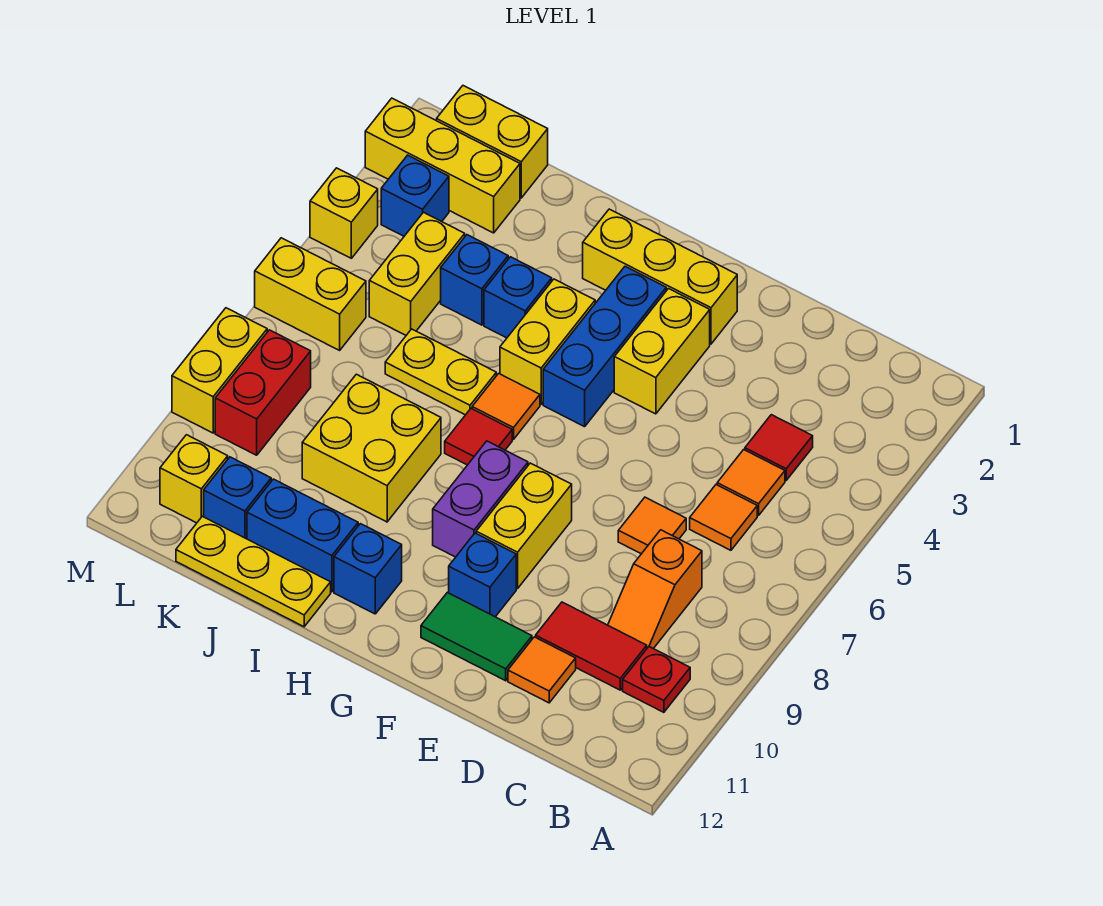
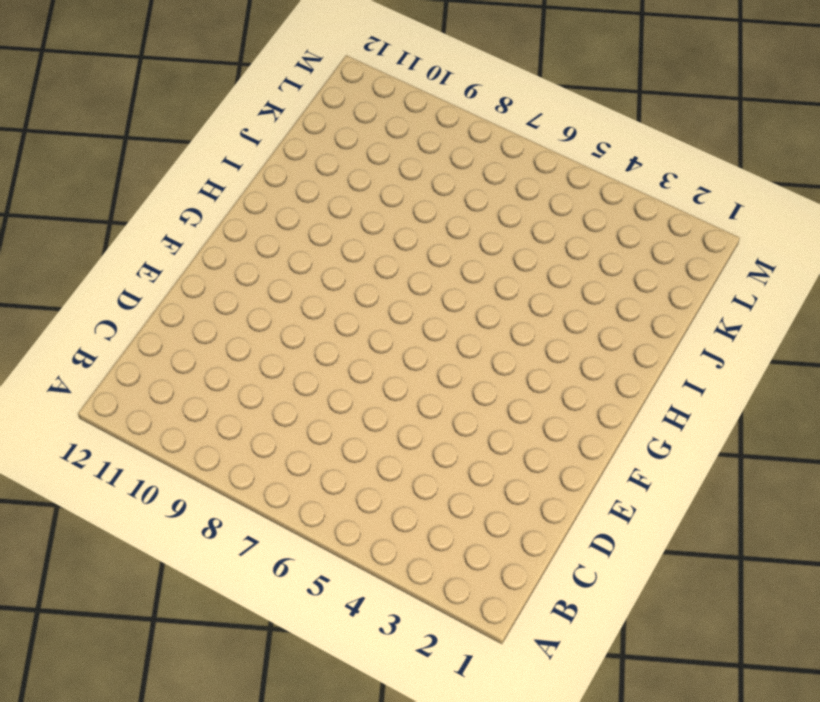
none -> red 1x1 plate [623,647,690,712]
none -> red 1x1 tile [745,415,813,480]
none -> orange 1x1 tile [717,450,785,515]
none -> orange 1x1 tile [690,485,757,550]

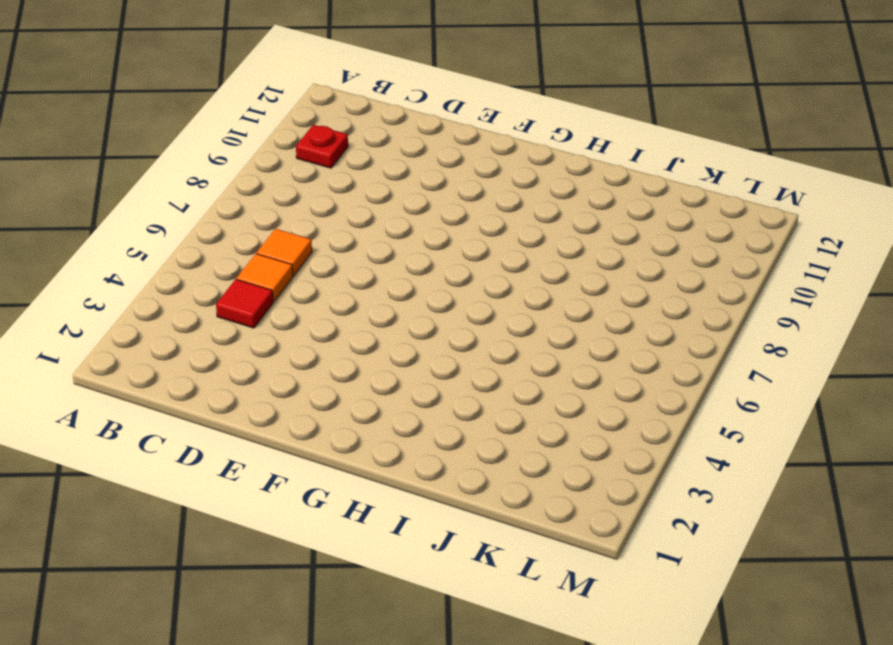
none -> orange 1x2 slope [608,530,702,649]
none -> red 1x2 tile [536,602,647,690]
none -> orange 1x1 tile [618,497,686,554]
none -> orange 1x1 tile [508,637,576,703]

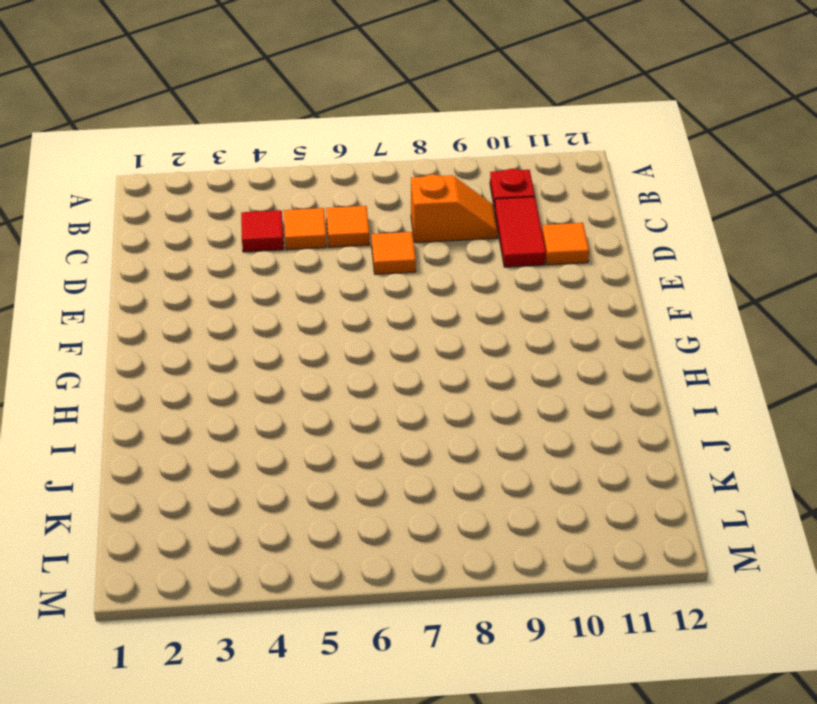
none -> green 1x2 tile [421,593,532,681]
none -> yellow 1x3 brick [583,209,737,344]
none -> yellow 1x2 brick [614,289,710,414]
none -> yellow 1x2 brick [476,463,572,589]

